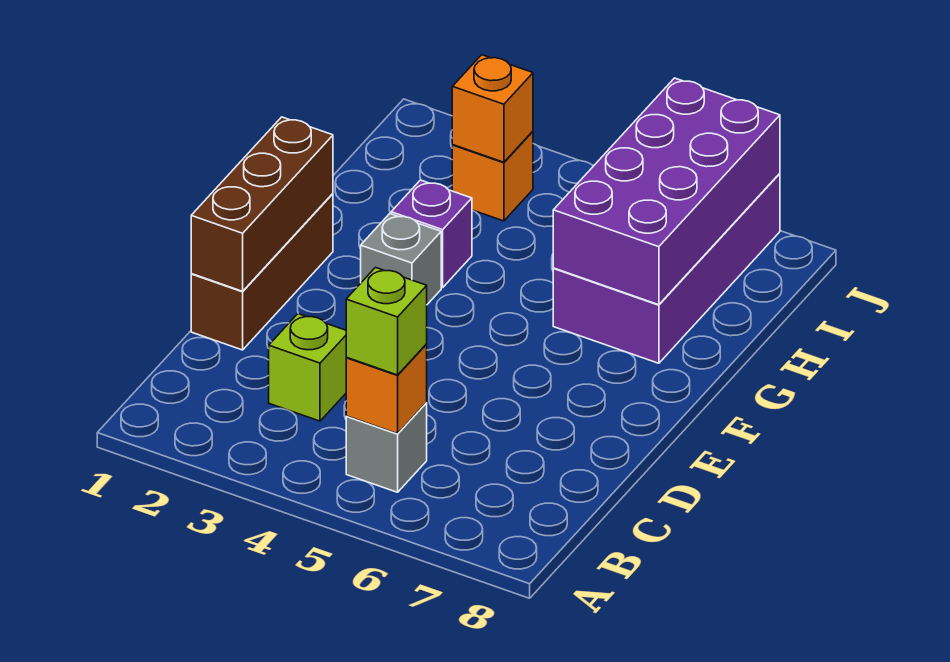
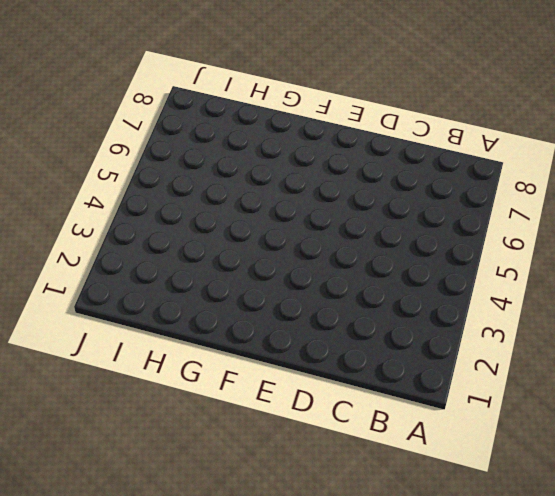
none -> grey 1x1 brick [346,403,427,492]
none -> lime 1x1 brick [269,314,346,421]
none -> brown 1x3 brick [191,194,333,350]

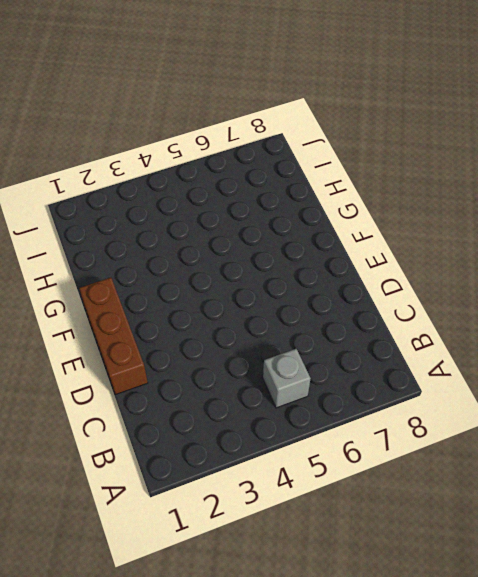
none -> lime 1x1 brick [269,314,346,421]
none -> grey 1x1 brick [361,214,441,304]
none -> purple 1x1 brick [391,180,472,288]

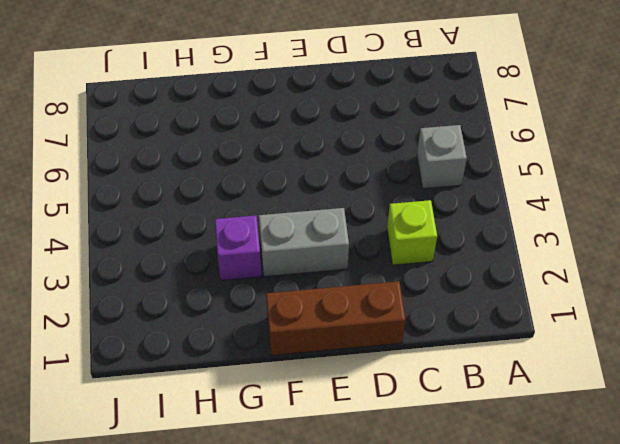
grey 1x2 brick [259,208,349,277] -> grey 1x1 brick [361,214,441,304]
none -> purple 2x4 brick [553,174,780,363]
none -> orange 1x1 brick [452,131,533,221]
none -> orange 1x1 brick [346,344,427,434]

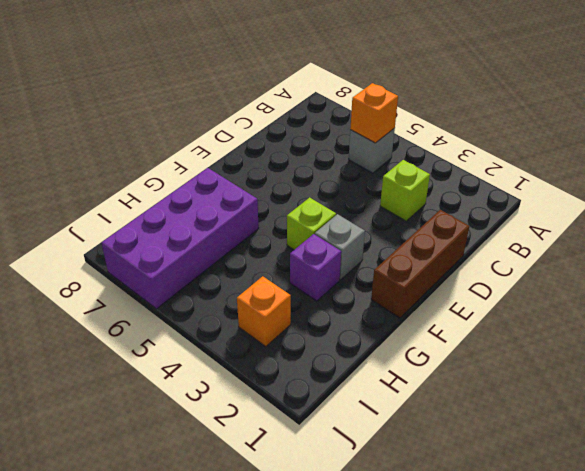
lime 1x1 brick [287,198,336,250] -> lime 1x1 brick moved to [346,268,427,375]
none -> brown 1x3 brick [191,117,333,291]
none -> purple 2x4 brick [553,78,780,305]
none -> orange 1x1 brick [452,55,533,162]

